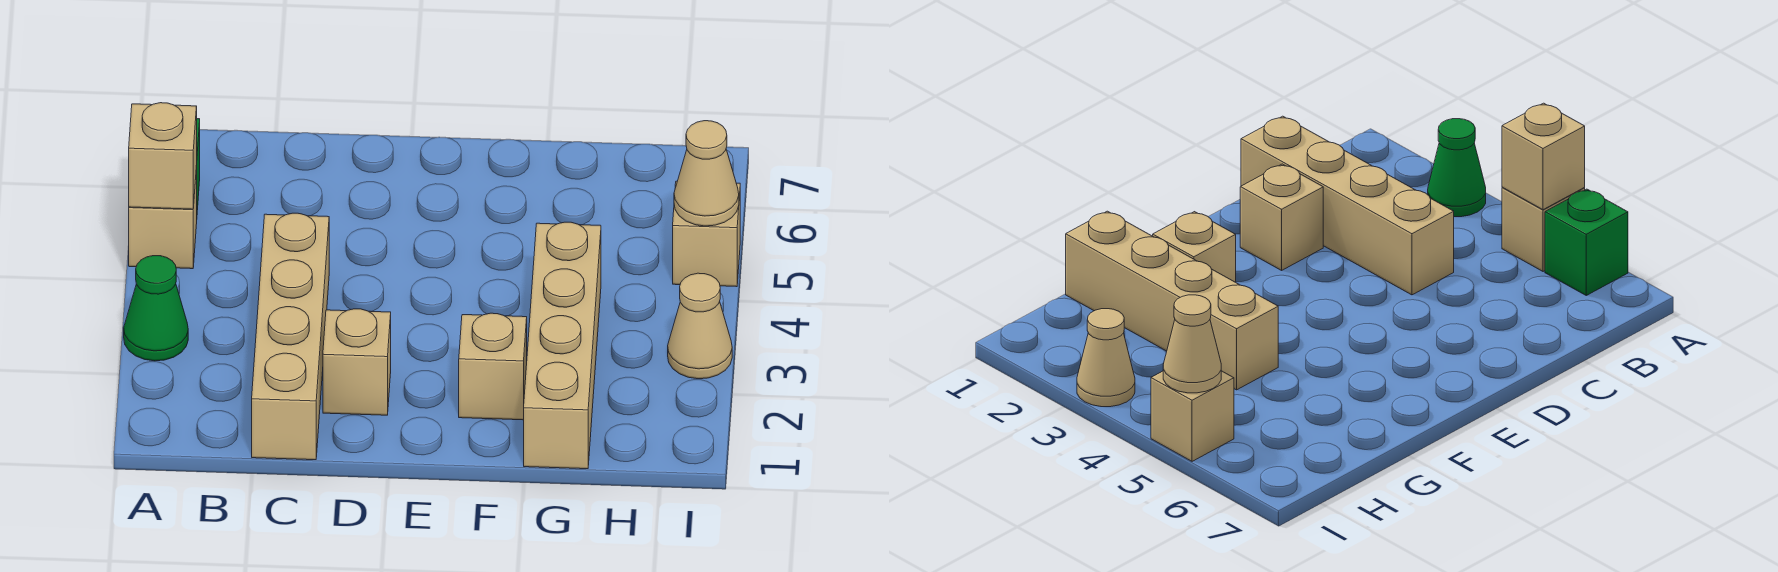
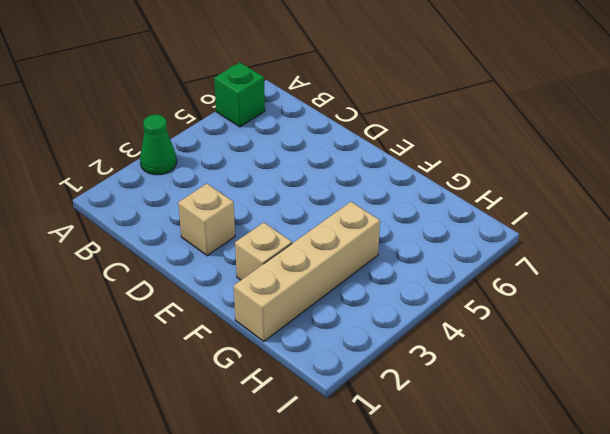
none -> tan 1x1 brick [129,166,197,269]
none -> tan 1x4 brick [252,213,329,460]

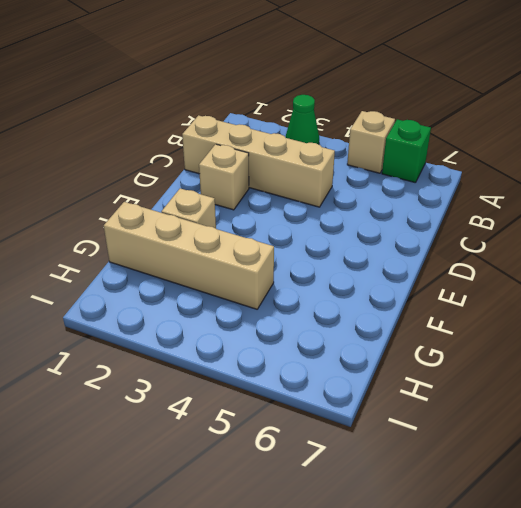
none -> tan 1x1 cone [668,273,732,379]
none -> tan 1x1 brick [673,181,740,287]

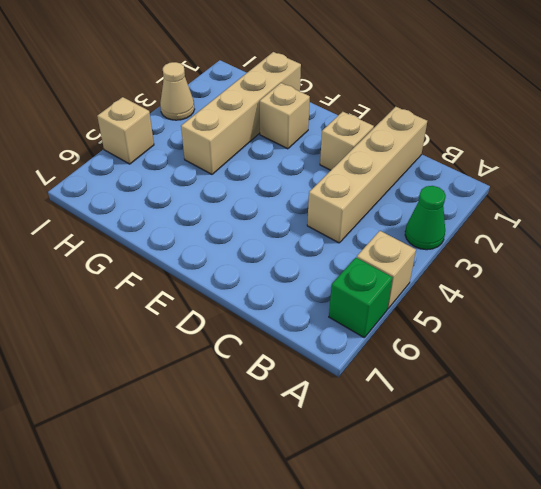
none -> tan 1x1 brick [129,103,197,209]
none -> tan 1x1 cone [674,121,739,226]

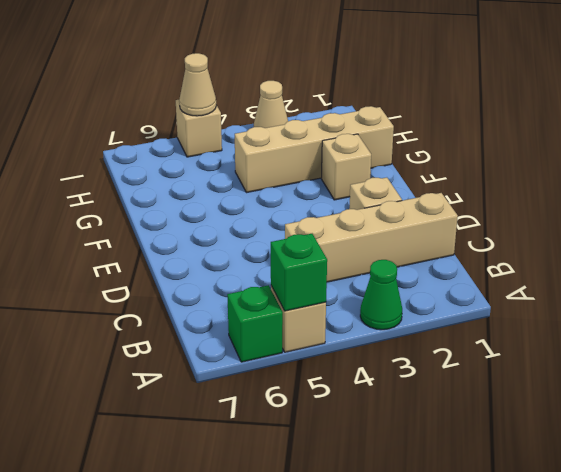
green 1x1 brick [271,234,327,311] -> tan 1x1 brick [129,103,197,209]

